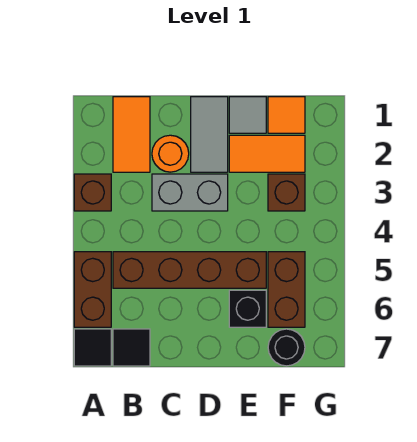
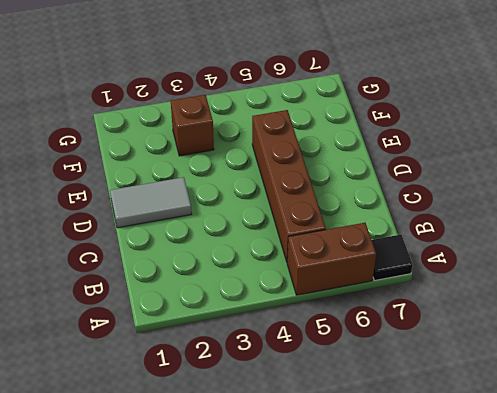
none -> brown 1x1 brick [74,174,111,211]
none -> orange 1x2 tile [113,97,150,172]
none -> black 1x1 tile [113,329,150,366]

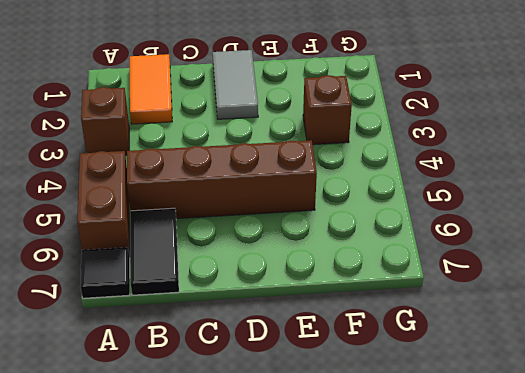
black 1x2 tile [130,208,179,295] -> black 1x1 tile [113,329,150,366]
none -> orange 1x1 round brick [152,135,189,172]
none -> grey 1x2 brick [152,174,228,211]
none -> grey 1x1 tile [229,97,266,133]

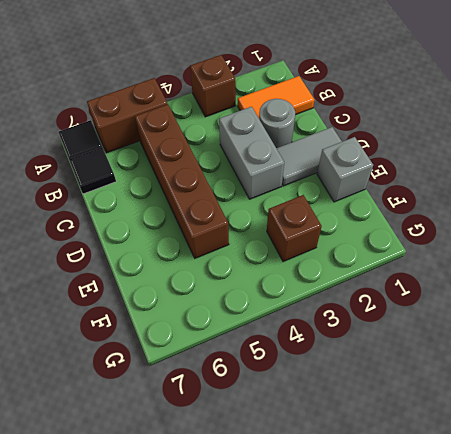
grey 1x1 round brick [259,99,295,148] -> orange 1x1 round brick [152,135,189,172]
grey 1x1 brick [317,137,373,202] -> grey 1x1 tile [229,97,266,133]
none -> orange 1x2 tile [229,135,305,172]
none -> black 1x1 brick [229,290,266,327]
none -> orange 1x1 tile [268,97,305,133]

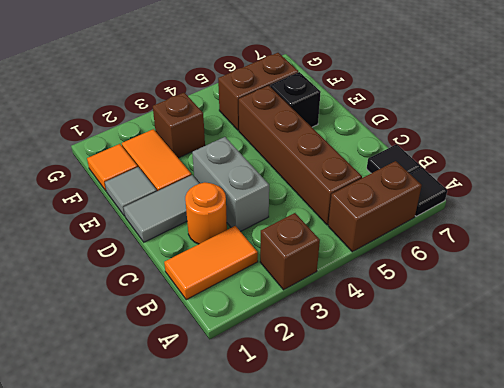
none -> black 1x1 round brick [268,329,305,366]

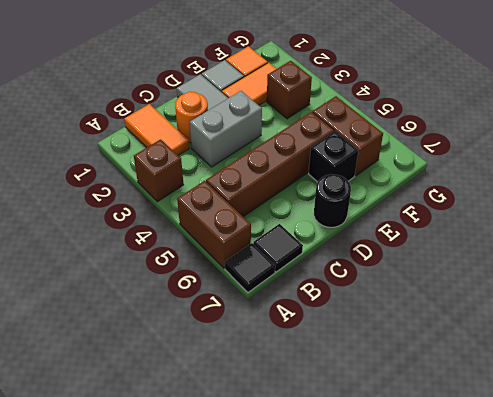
black 1x1 round brick [314,174,351,227] -> black 1x1 round brick moved to [268,329,305,366]

